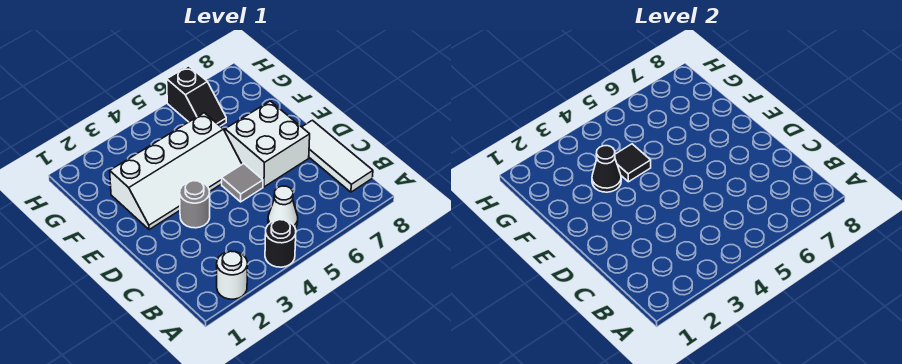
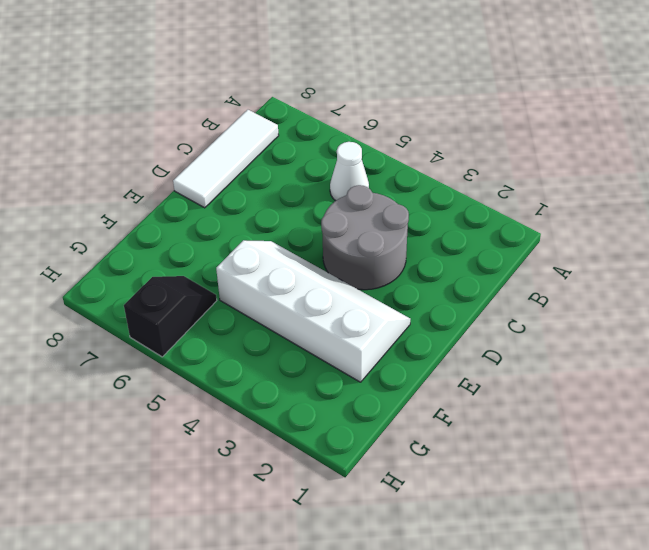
grey 2x2 round brick [321,185,409,290] -> grey 1x1 round brick [180,181,210,228]
none -> white 1x1 round brick [217,251,247,299]
none -> black 1x1 round brick [265,220,296,267]

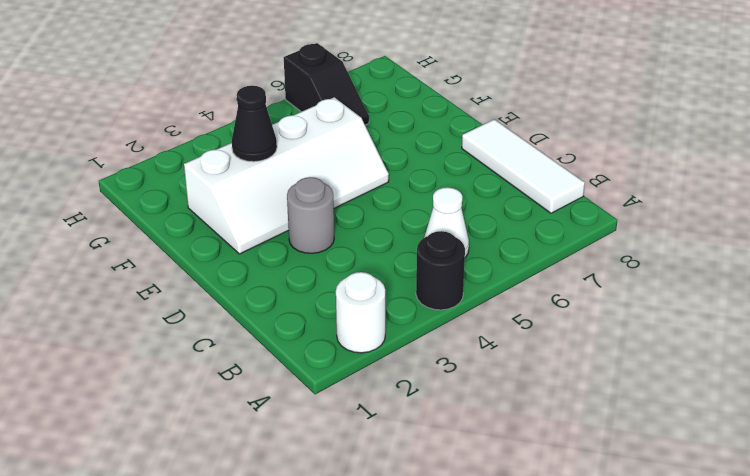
none -> grey 1x1 tile [222,164,263,202]
none -> white 2x2 brick [225,101,310,187]

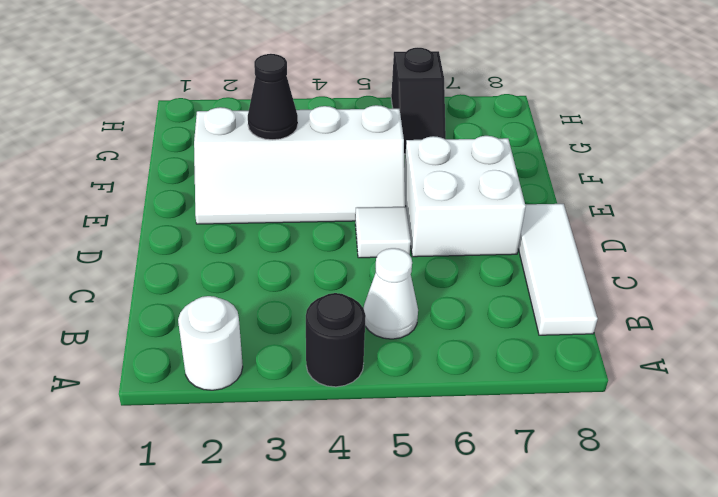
white 1x1 tile [355,206,411,258] -> grey 1x1 tile [222,164,263,202]
none -> grey 1x1 round brick [180,181,210,228]
none -> black 1x1 tile [615,144,651,182]

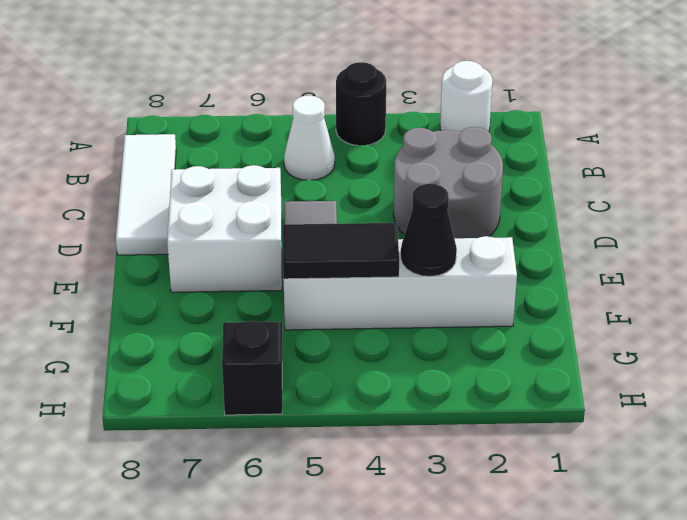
grey 2x2 round brick [393,127,503,238] -> grey 1x1 round brick [180,181,210,228]
black 1x2 tile [283,223,399,279] -> black 1x1 tile [615,144,651,182]

